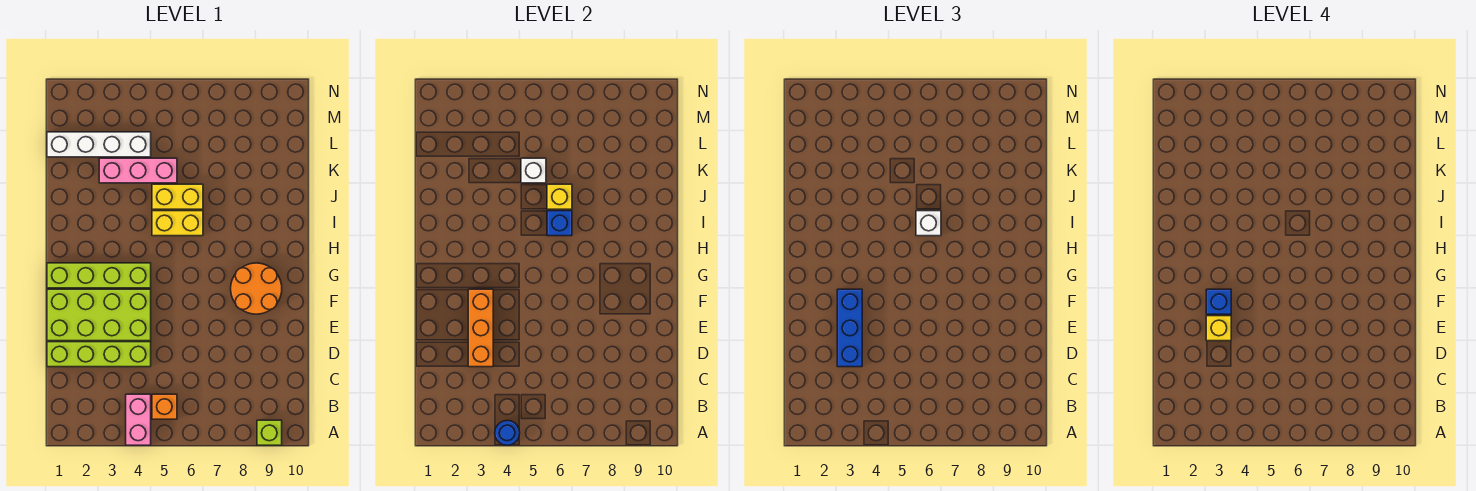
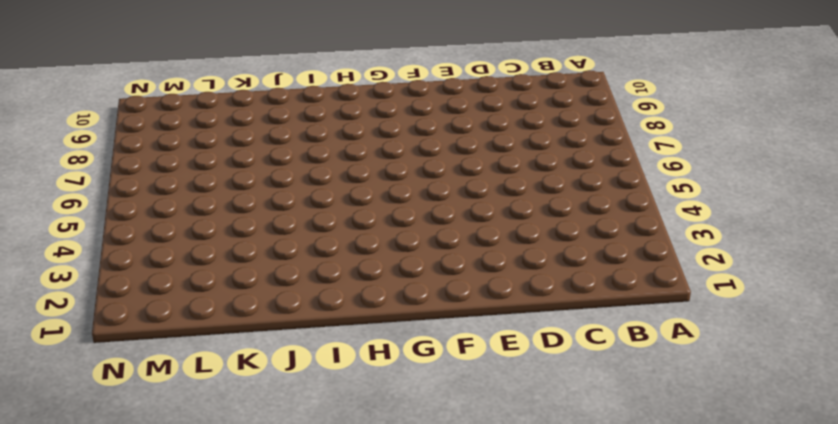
none -> pink 1x2 brick [126,394,151,445]
none -> lime 1x1 brick [257,420,282,445]
none -> orange 1x1 brick [152,394,177,419]

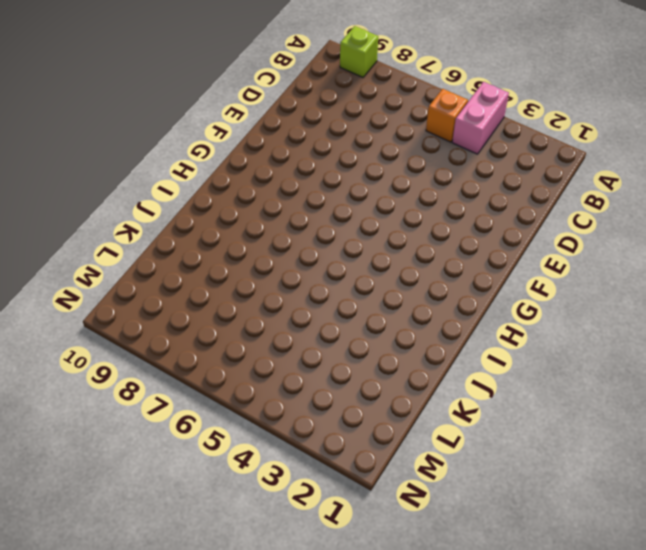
none -> lime 1x4 brick [47,342,151,367]
none -> lime 2x4 brick [47,289,151,341]
none -> orange 2x2 round brick [231,263,282,314]

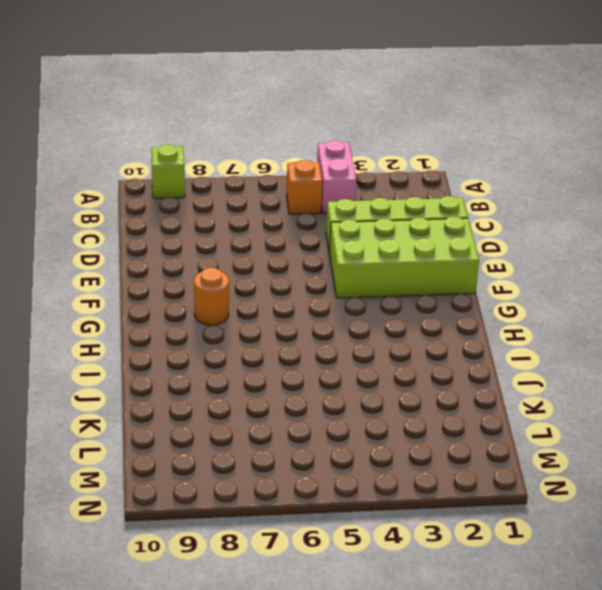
orange 1x1 round brick [194,268,229,325] -> orange 2x2 round brick [231,263,282,314]
none -> lime 1x4 brick [47,263,151,288]
none -> yellow 1x2 brick [152,211,203,236]
none -> yellow 1x2 brick [152,184,203,209]

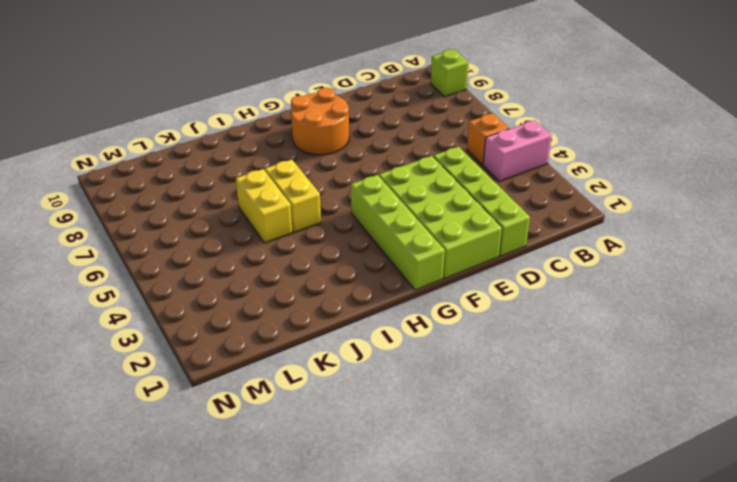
none -> pink 1x3 brick [99,158,177,183]
none -> white 1x4 brick [47,132,151,157]
none -> blue 1x1 round brick [495,421,520,445]

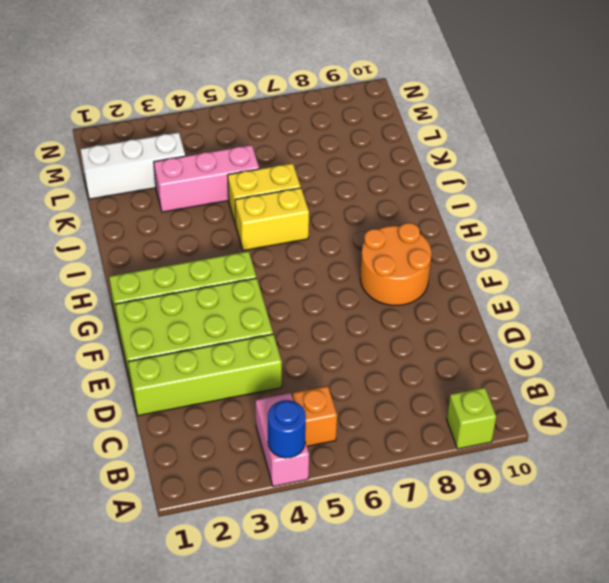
white 1x3 brick [81,132,185,199] -> white 1x4 brick [47,132,151,157]
none -> orange 1x3 brick [468,289,493,367]
none -> blue 1x1 brick [547,211,572,236]
none -> yellow 1x1 brick [547,184,572,209]

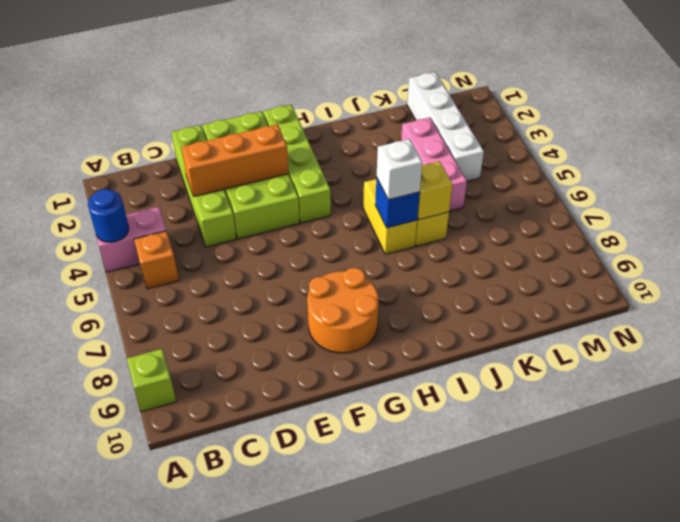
none -> white 1x1 brick [521,158,546,183]
none -> blue 1x3 brick [837,289,862,367]
none -> yellow 1x1 brick [1206,316,1231,341]

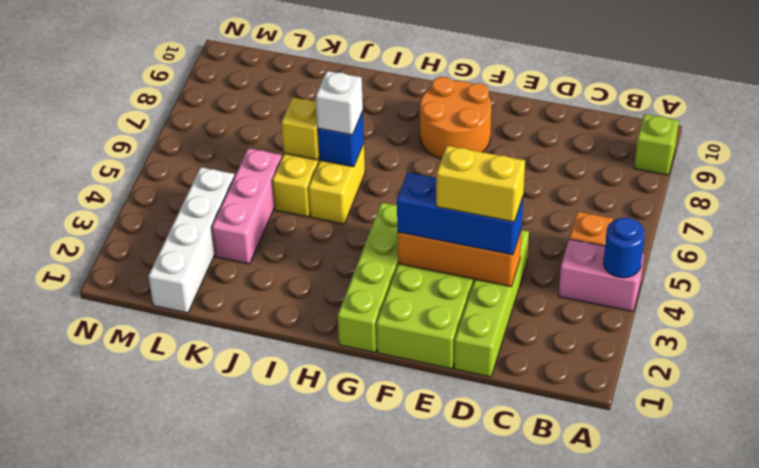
yellow 1x2 brick [436,146,525,222] -> yellow 1x1 brick [1206,316,1231,341]
none -> white 1x1 brick [521,158,546,183]
none -> blue 1x1 brick [1206,289,1231,314]

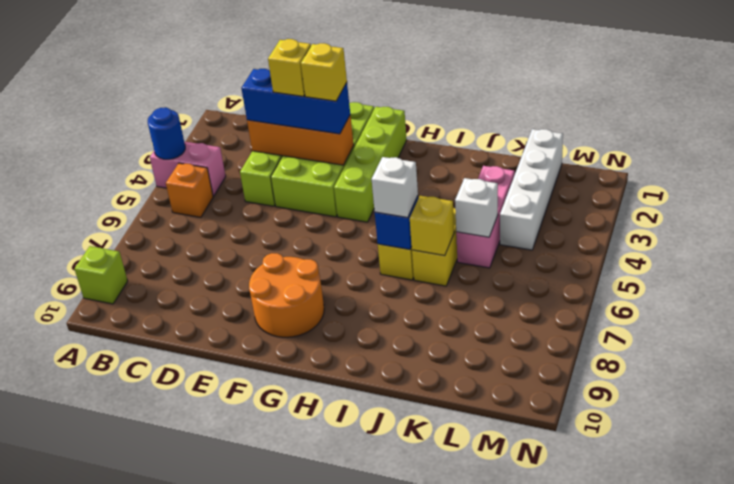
yellow 1x1 brick [301,43,347,101] -> blue 1x1 brick [1206,289,1231,314]

